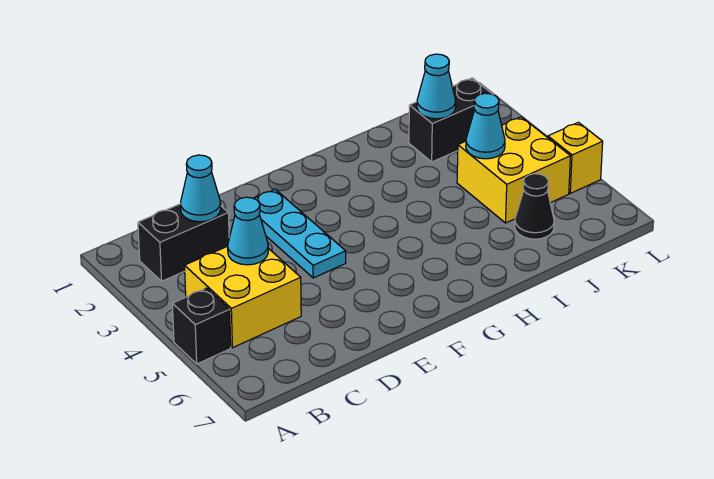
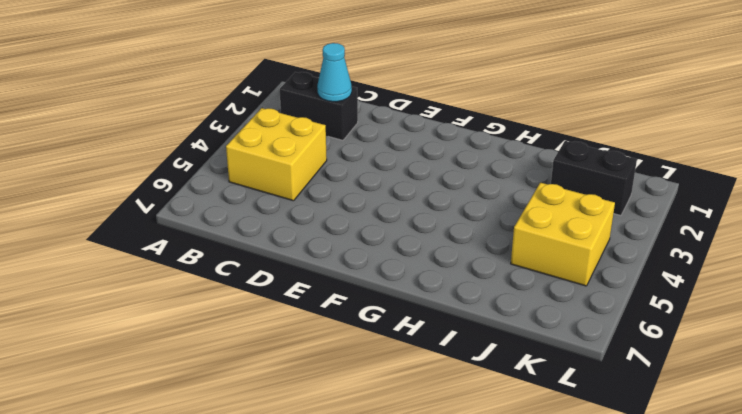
none -> black 1x1 brick [172,288,231,364]
none -> cyan 1x3 plate [254,189,346,278]
none -> black 1x1 cone [515,174,554,239]

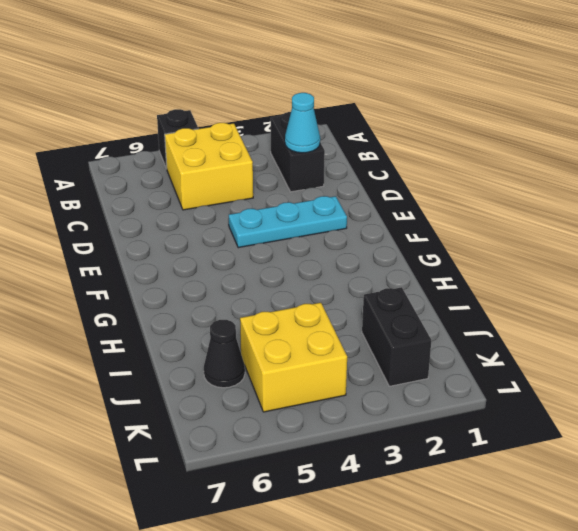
none -> yellow 1x1 brick [548,122,603,193]
none -> cyan 1x1 cone [228,197,268,265]
none -> cyan 1x1 cone [417,54,456,119]

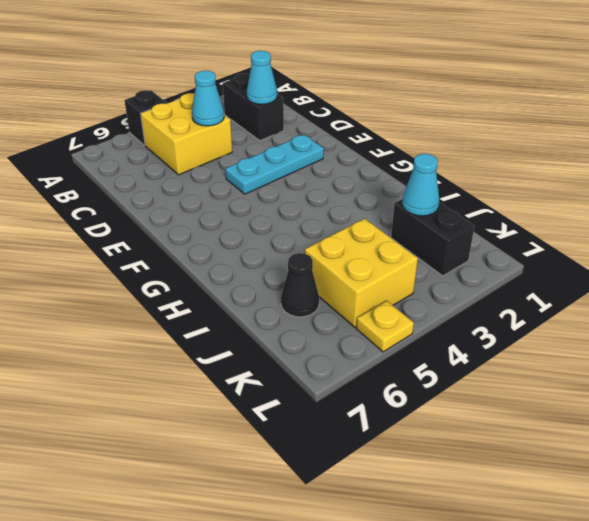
yellow 1x1 plate [356,301,414,352] -> yellow 1x1 brick [548,122,603,193]
none -> cyan 1x1 cone [466,93,505,159]

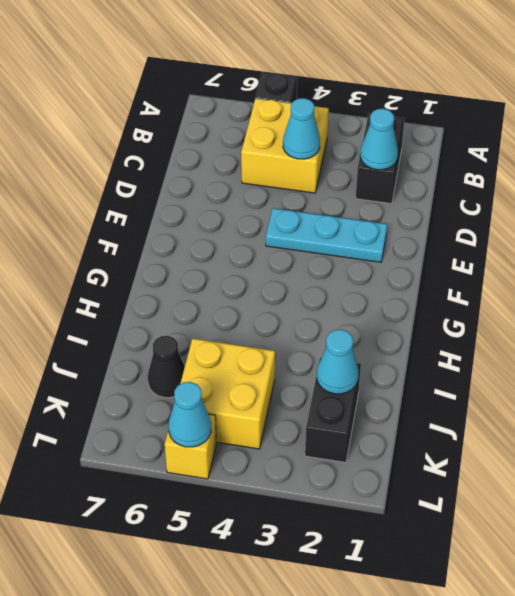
cyan 1x1 cone [168,382,211,447] -> cyan 1x1 cone moved to [466,93,505,159]

